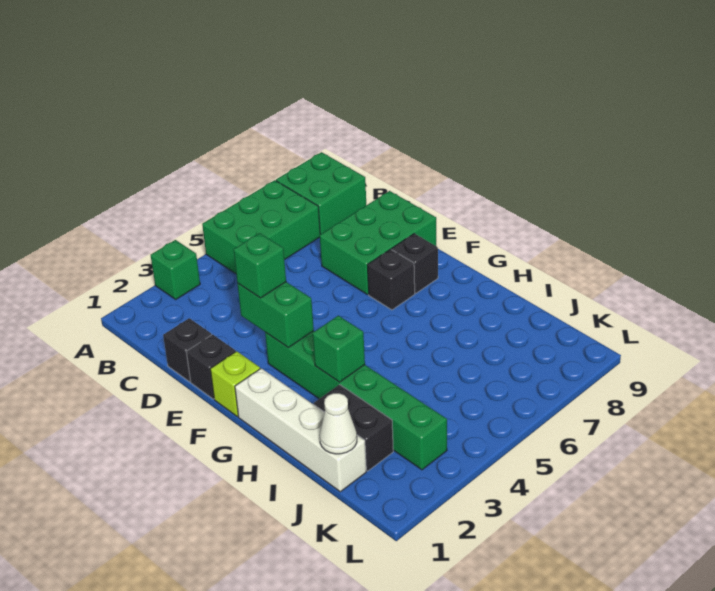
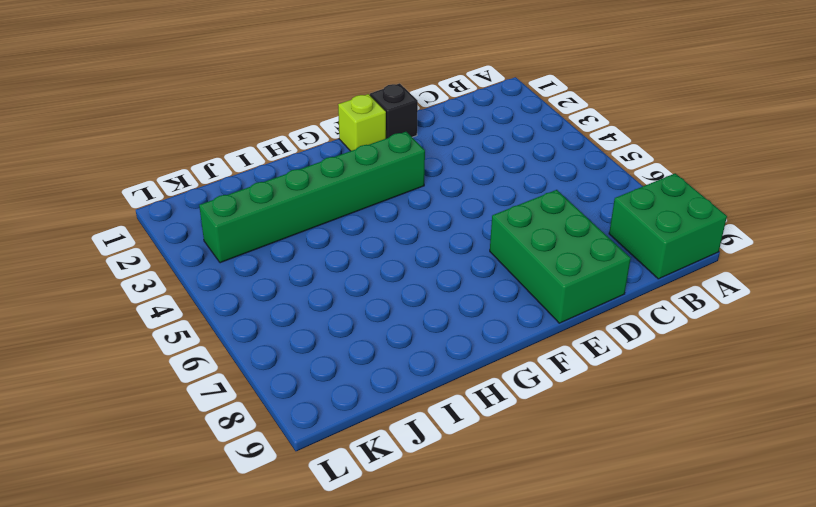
none -> green 1x1 brick [151,240,200,299]
none -> green 2x3 brick [202,180,320,274]
none -> black 1x1 brick [163,318,212,382]

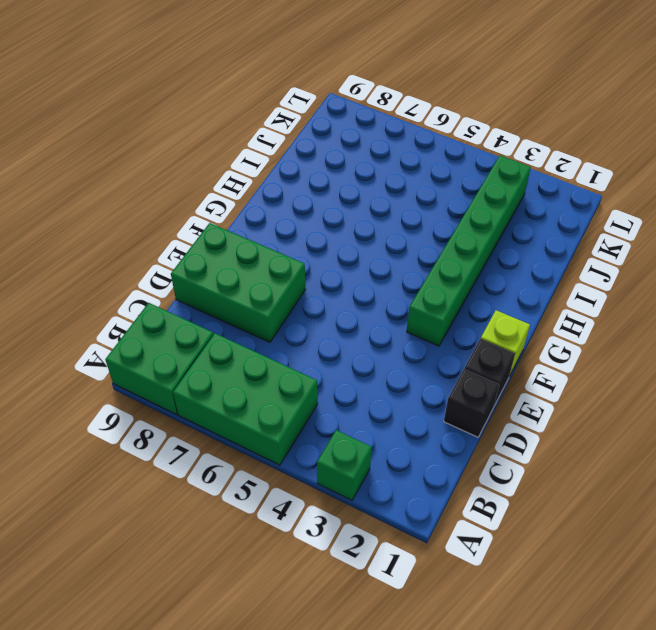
none -> black 1x1 brick [368,249,415,310]
none -> black 1x1 brick [392,234,438,293]
none -> white 1x4 brick [235,368,366,492]

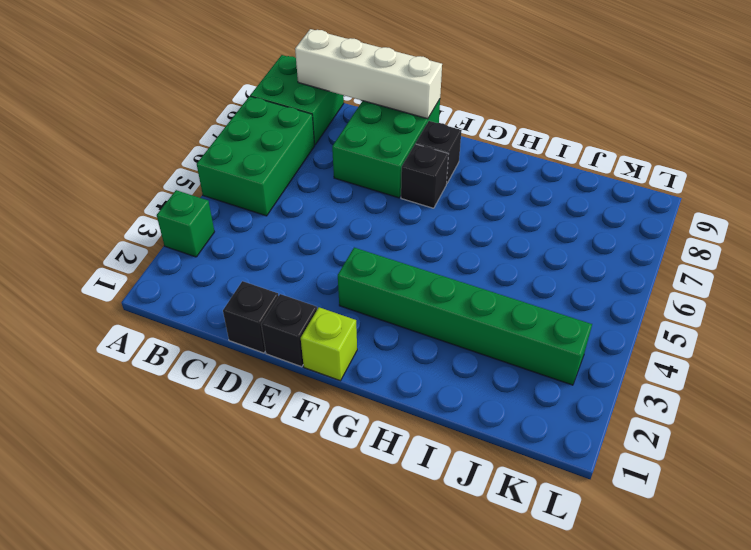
white 1x4 brick [295,29,442,119] -> white 1x4 brick moved to [235,368,366,492]
none -> black 1x2 brick [314,385,393,471]
none -> green 1x2 brick [237,282,314,348]
none -> green 1x1 brick [313,316,365,382]

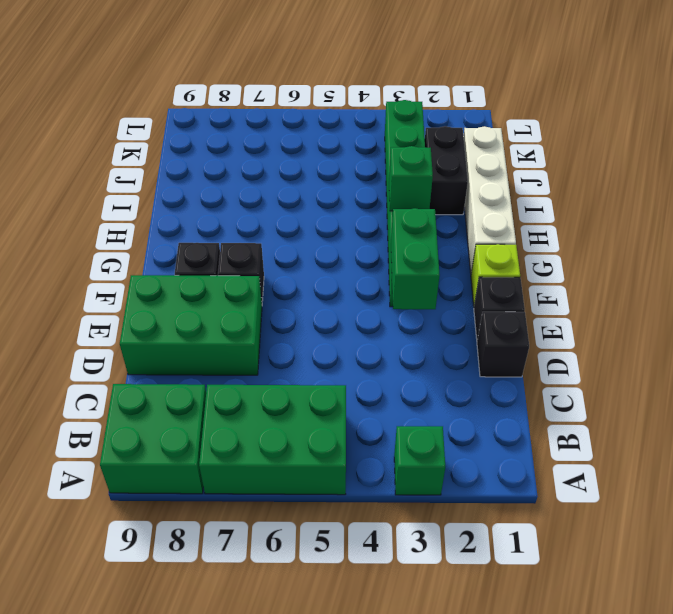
none -> white 1x1 cone [320,393,357,454]
none -> green 1x1 brick [234,233,286,298]

